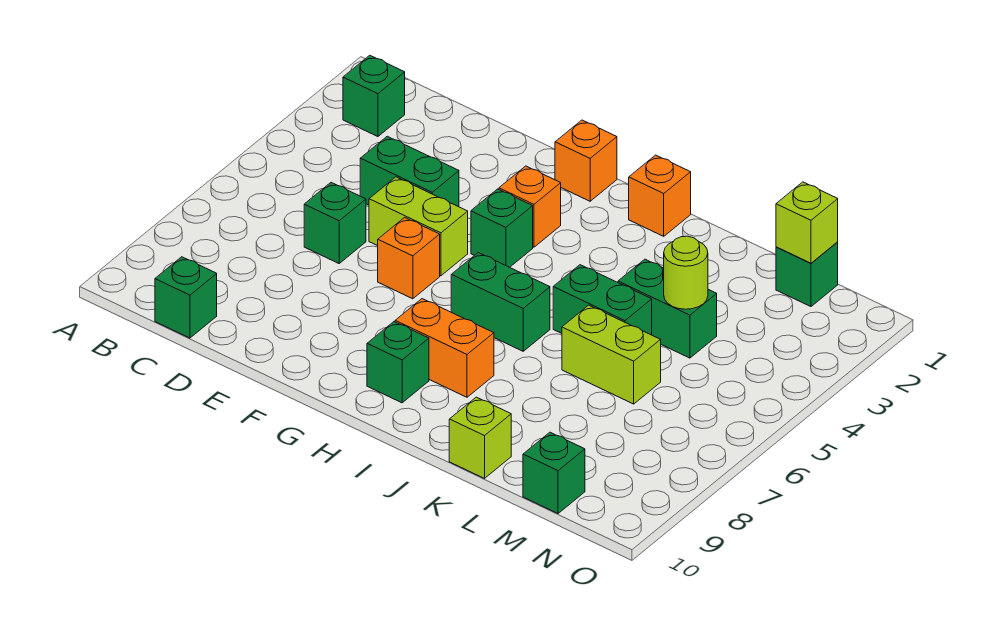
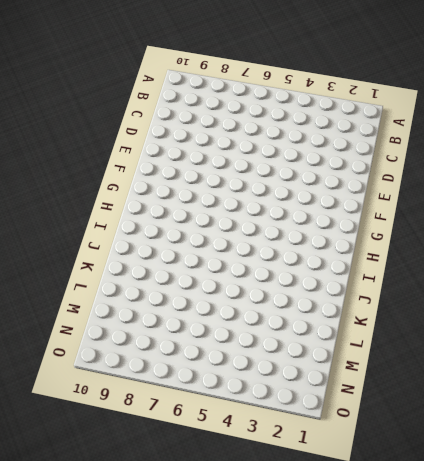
none -> green 1x1 brick [343,55,405,137]
none -> green 1x1 brick [155,257,217,338]
none -> green 1x2 brick [360,136,459,207]

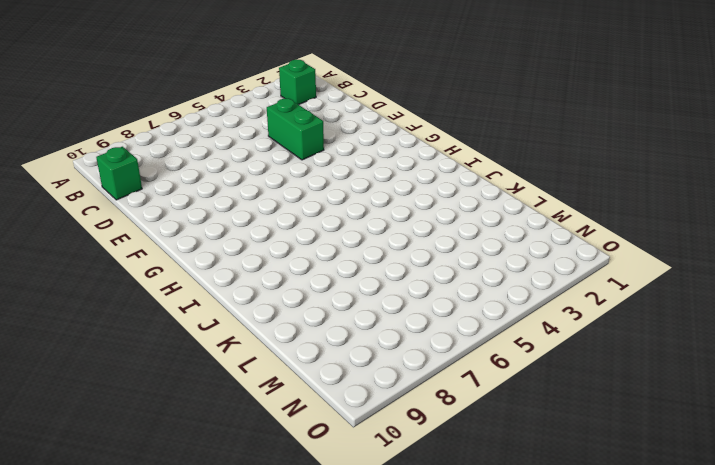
none -> green 1x1 brick [304,183,366,263]
none -> lime 1x2 brick [369,177,468,276]
none -> orange 1x1 brick [378,217,440,299]

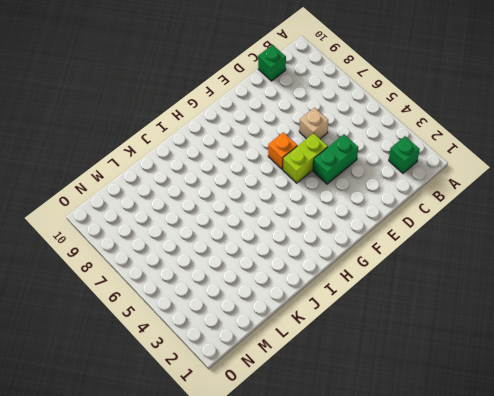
tan 1x1 brick [299,108,328,139] -> green 1x1 brick [304,183,366,263]
none -> orange 1x1 brick [555,120,617,201]
none -> orange 1x1 brick [499,166,561,247]
none -> green 1x1 brick [471,189,533,267]

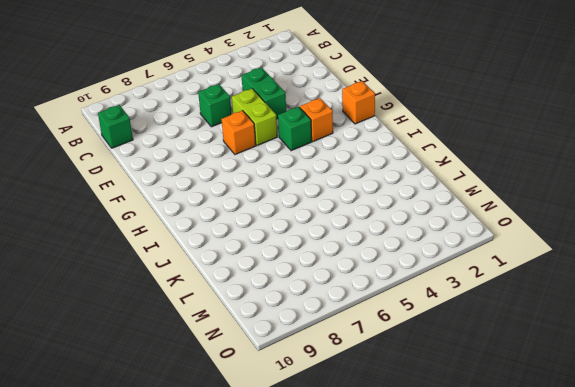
none -> green 1x1 brick [343,55,405,137]
none -> green 1x2 brick [451,253,550,351]
none -> orange 1x2 brick [395,299,494,397]

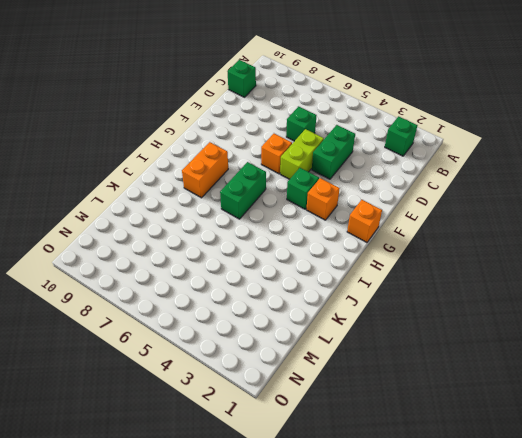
none -> green 1x1 brick [367,322,429,403]
none -> orange 1x1 brick [629,155,691,236]
none -> green 1x2 brick [553,265,652,335]

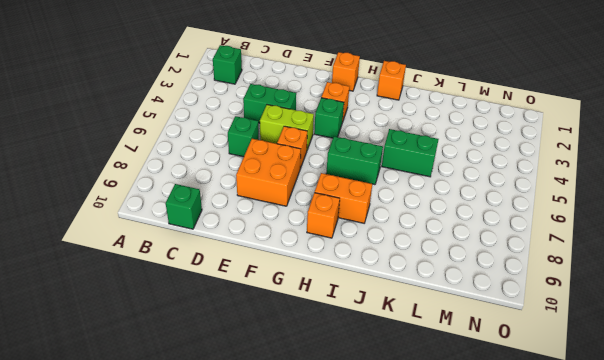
orange 2x2 brick [236,139,301,206] -> none
orange 1x1 brick [307,193,340,238] -> green 1x1 brick [367,322,429,403]
none -> green 1x2 brick [618,259,717,358]
none -> lime 1x2 brick [562,305,661,404]
none -> lime 1x1 brick [449,397,511,478]

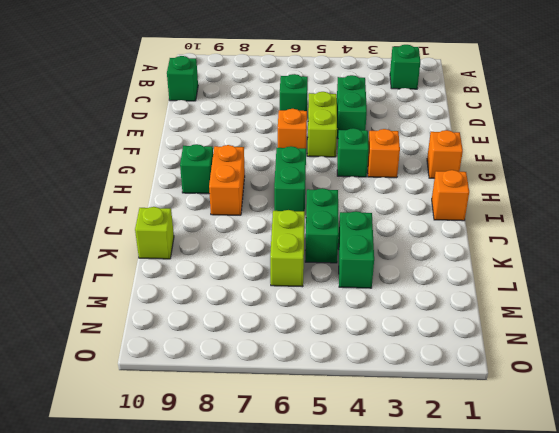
none -> green 1x1 brick [776,242,838,307]
none -> green 1x1 brick [523,432,585,513]
none -> lime 1x1 round brick [664,236,708,309]

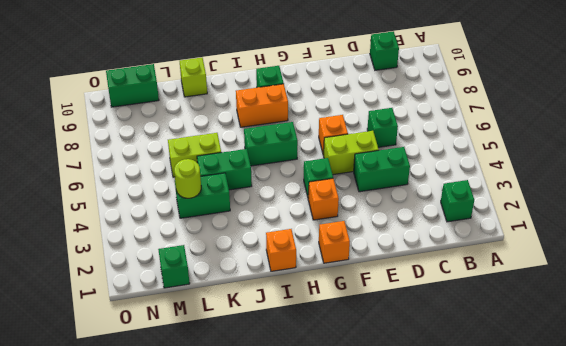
green 1x2 brick [106,64,159,107] -> green 1x1 brick [523,432,585,513]
none -> lime 1x1 brick [776,182,838,263]

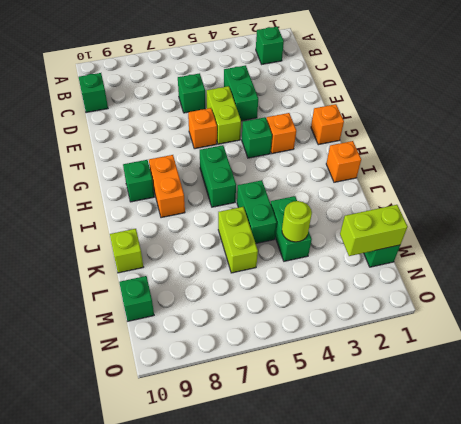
lime 1x2 brick [340,205,408,256] -> lime 1x1 brick [776,182,838,263]

